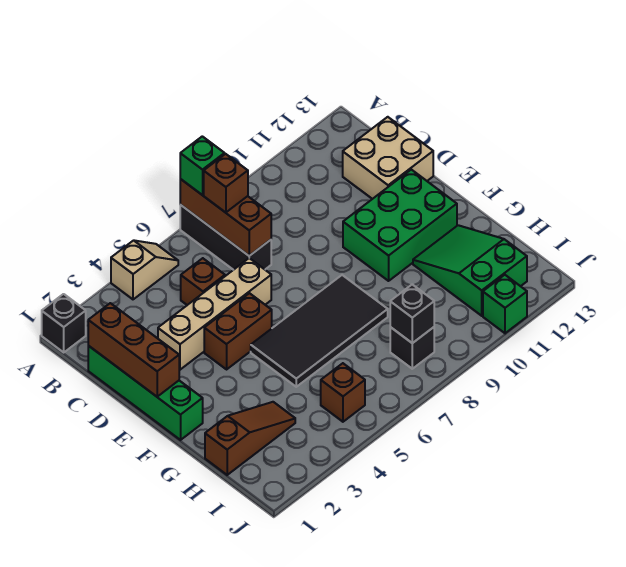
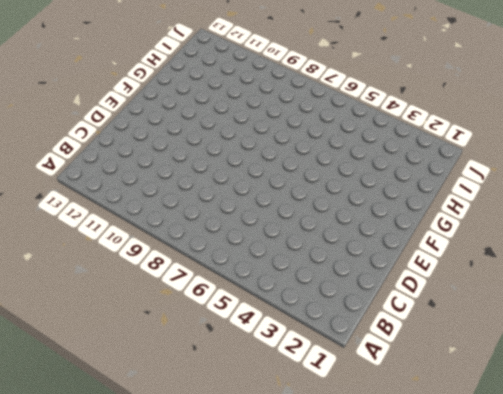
none -> black 1x1 brick [42,294,86,352]
none -> tan 1x2 slope [111,240,178,299]
none -> black 1x3 brick [180,205,271,270]

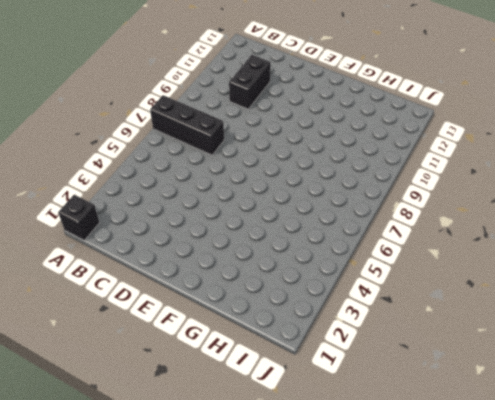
black 1x2 brick [229,55,271,109] -> none
none -> tan 1x2 slope [111,240,178,299]
none -> green 1x4 brick [88,346,203,440]
none -> brown 1x1 brick [181,258,225,305]

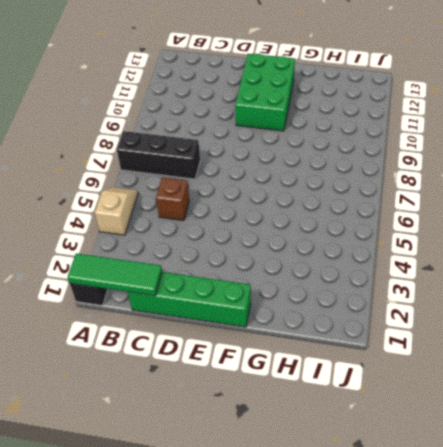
green 1x3 tile [68,253,162,296] -> brown 1x3 brick [88,303,179,397]
none -> tan 2x2 brick [343,117,433,199]
none -> tan 1x4 brick [158,258,271,370]
none -> brown 1x2 brick [204,293,272,369]

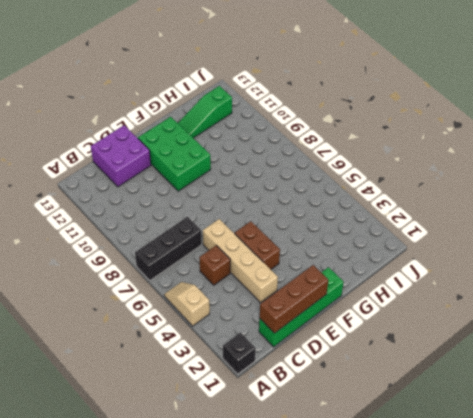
purple 2x2 brick [91,125,151,187] -> tan 2x2 brick [343,117,433,199]
green 1x3 slope [178,86,232,138] -> green 2x3 slope [413,225,527,316]
none -> black 2x4 tile [251,275,388,387]
none -> brown 1x3 slope [205,402,295,475]
none -> brown 1x1 brick [321,363,365,422]

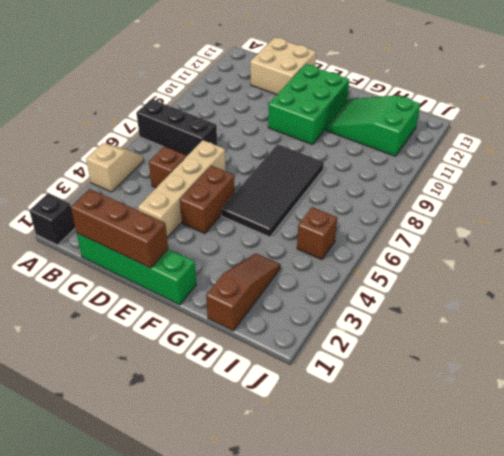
none -> black 1x1 brick [390,327,434,369]
none -> green 1x1 brick [483,275,527,333]
none -> brown 1x3 brick [180,179,271,256]

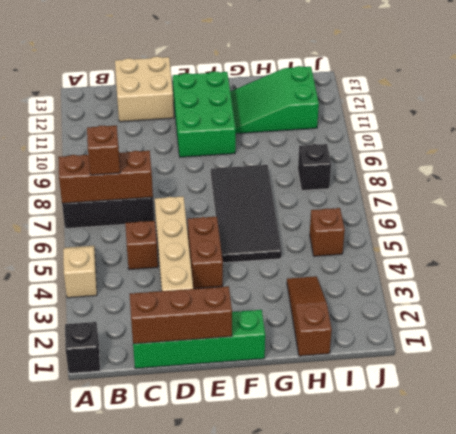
none -> green 1x1 brick [483,275,527,333]
none -> black 1x1 brick [390,285,434,343]
none -> green 1x1 brick [180,136,225,195]

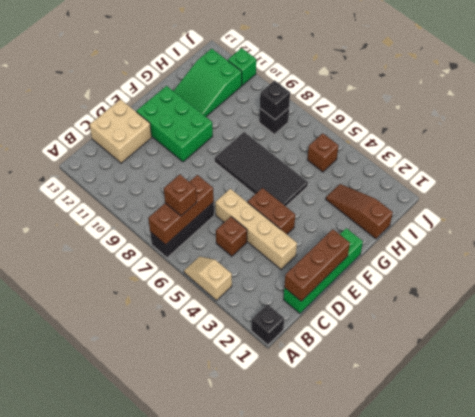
none -> green 1x1 brick [180,136,225,195]

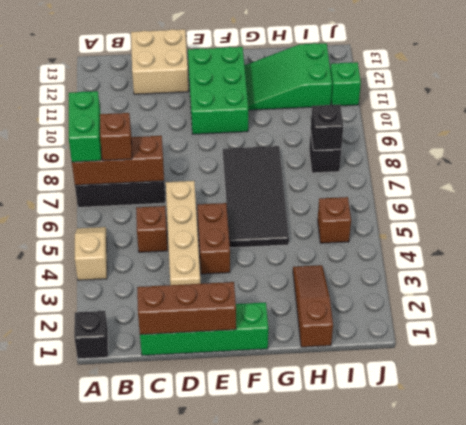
green 1x2 brick [69,91,101,162] -> green 1x1 brick [180,136,225,195]

